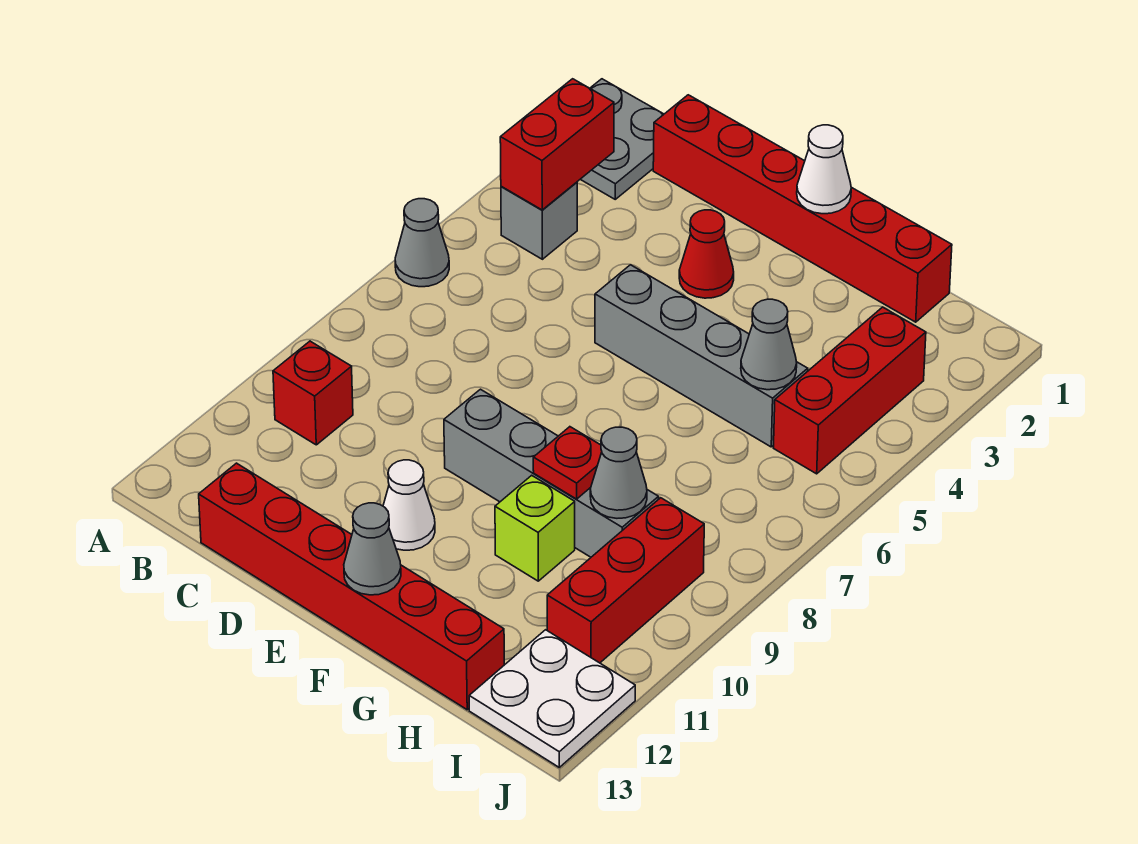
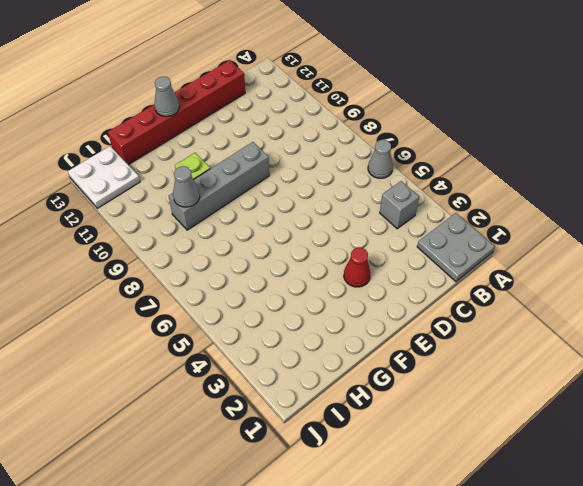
none -> red 1x1 brick [273,341,353,445]
none -> red 1x6 brick [653,95,952,322]
none -> grey 1x4 brick [595,265,808,447]

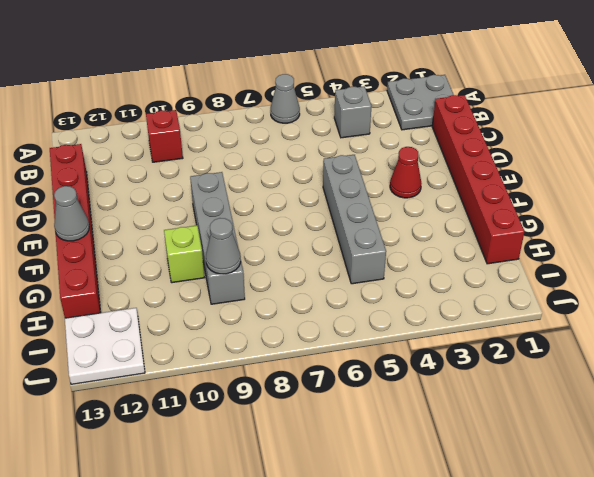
none -> white 1x1 cone [383,460,435,550]
none -> red 1x3 brick [774,307,926,474]
none -> red 1x3 brick [547,498,704,663]

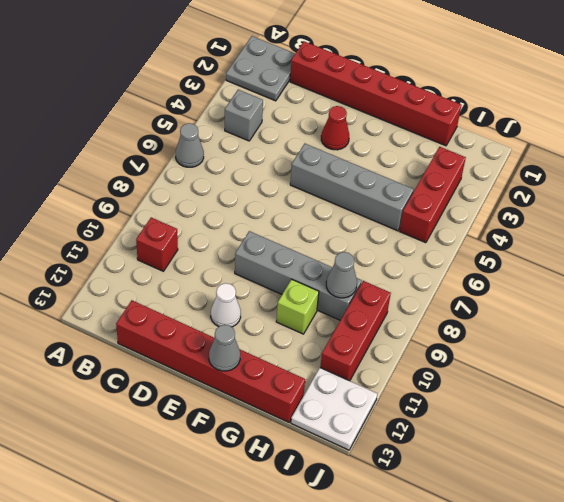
none -> red 1x2 brick [500,79,614,210]
none -> white 1x1 cone [797,125,851,214]
none -> red 1x1 plate [533,427,602,499]

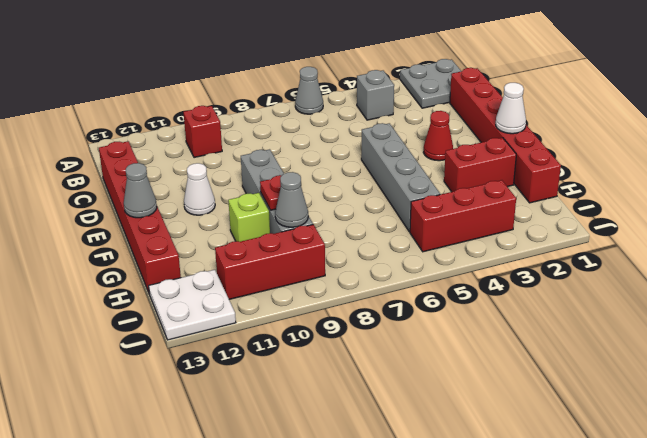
red 1x2 brick [444,138,516,192] -> red 1x2 brick moved to [500,79,614,210]
none -> grey 1x1 cone [741,299,797,390]

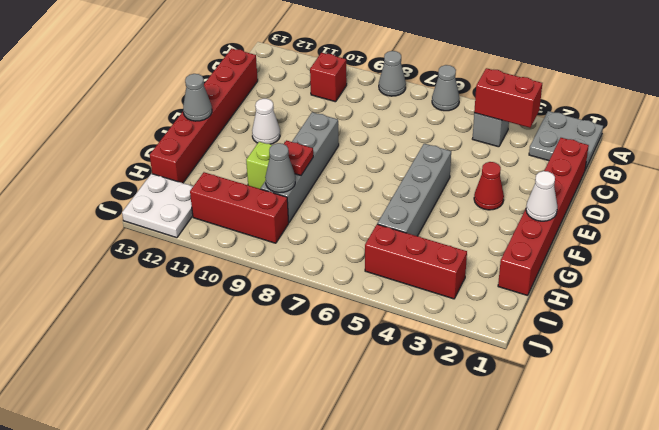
grey 1x1 cone [379,51,406,96] -> grey 1x1 cone moved to [741,299,797,390]

